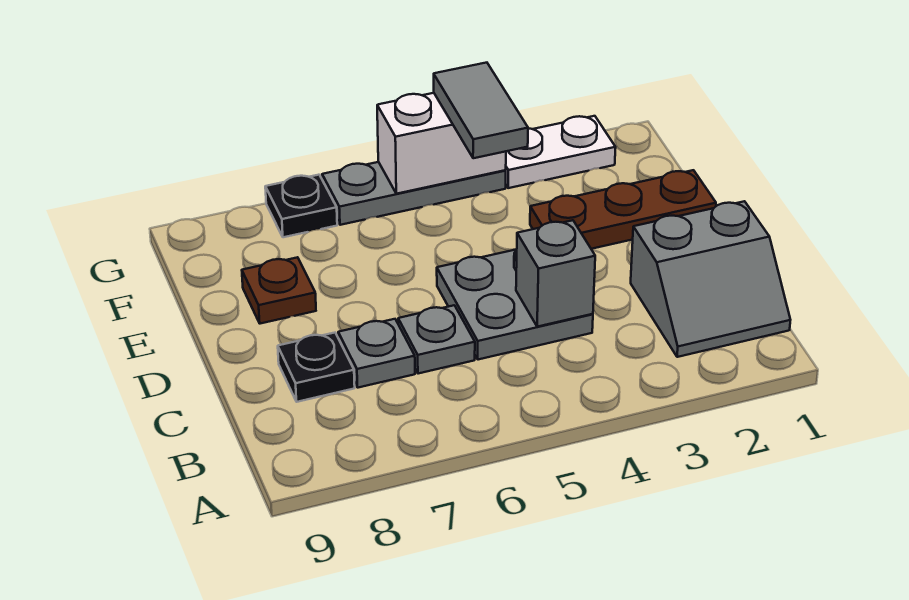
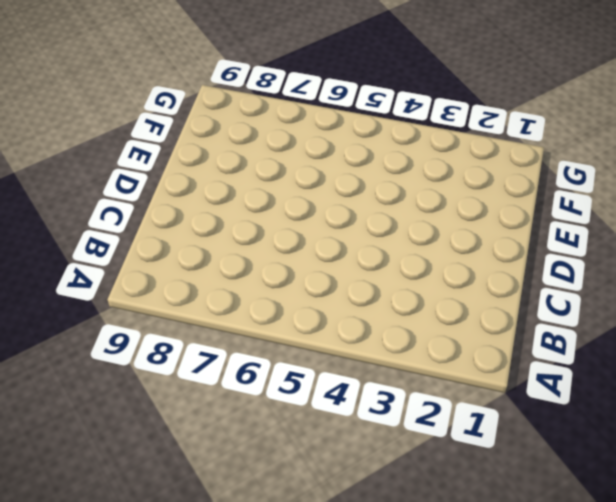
none -> grey 2x2 slope [631,201,790,357]
none -> grey 2x2 plate [437,249,593,360]
none -> grey 1x1 plate [398,305,475,374]

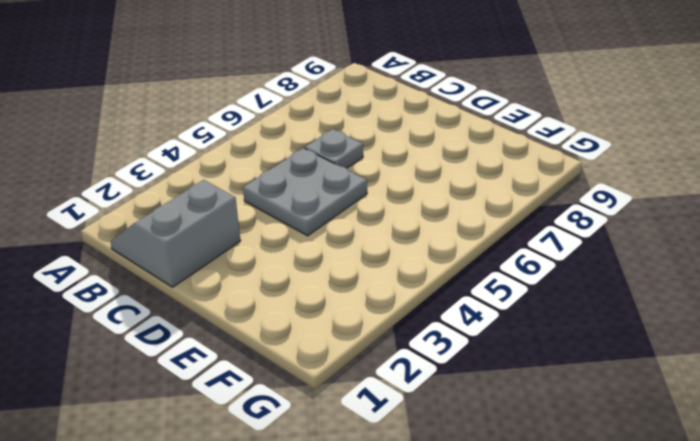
none -> grey 1x1 plate [338,319,415,388]
none -> black 1x1 plate [278,333,355,402]
none -> brown 1x3 plate [530,170,716,249]

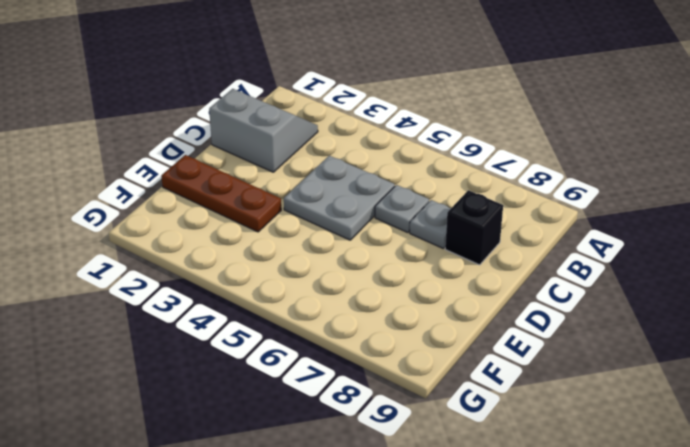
black 1x1 brick [445,190,503,265] -> black 1x1 plate [278,333,355,402]
none -> brown 1x1 plate [242,257,316,324]
none -> white 1x2 plate [505,116,616,188]
none -> grey 1x3 plate [322,162,506,225]

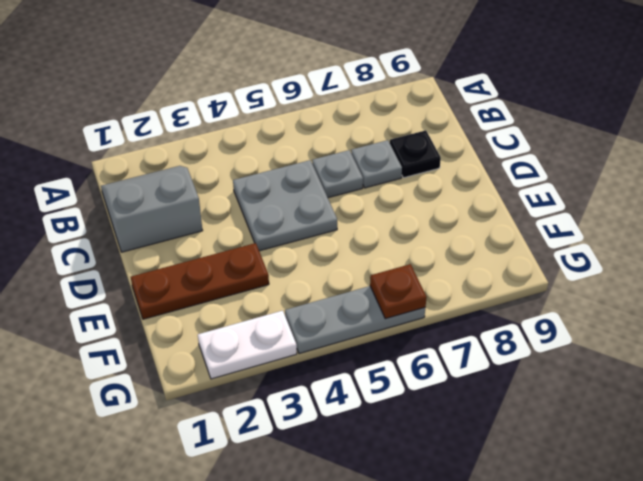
brown 1x1 plate [370,264,427,319] -> brown 1x1 plate moved to [242,257,316,324]
none -> black 1x1 plate [265,175,337,237]
none -> grey 1x1 brick [516,220,595,327]
none -> white 1x2 brick [377,93,506,194]

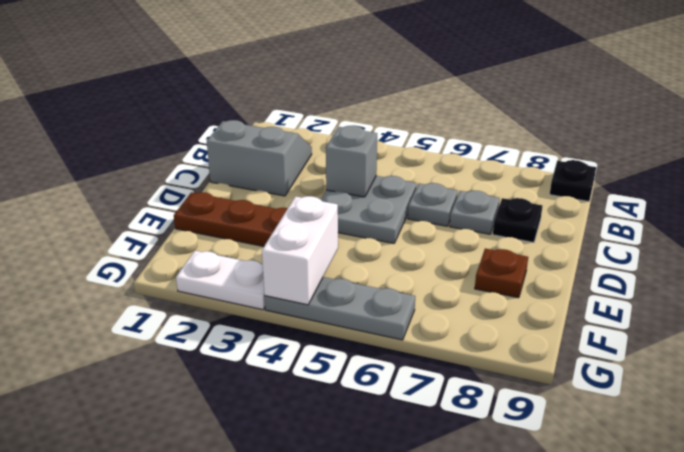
black 1x1 plate [550,160,596,202] -> black 1x1 plate moved to [265,175,337,237]
white 1x2 brick [262,196,338,305] -> white 1x2 brick turned to [377,93,506,194]
none -> grey 1x2 tile [434,63,528,158]

